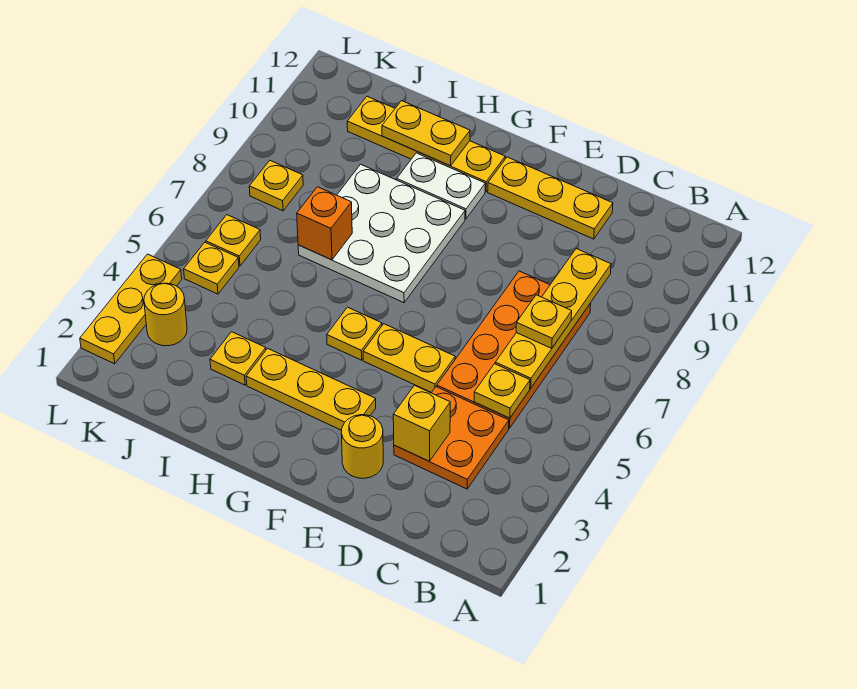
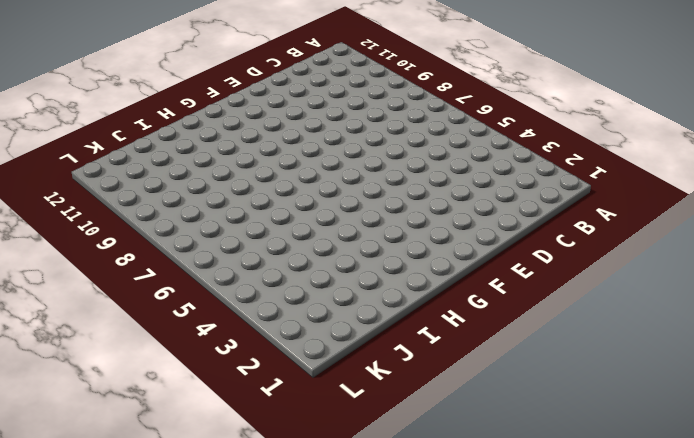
none -> orange 2x2 plate [394,387,509,489]
none -> orange 2x4 plate [437,271,591,428]
none -> yellow 1x3 plate [488,157,613,239]

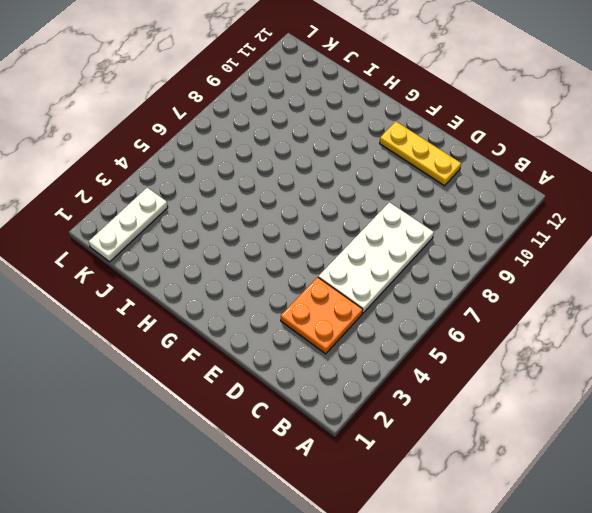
white 2x4 plate [318,202,434,313] -> orange 2x4 plate [437,271,591,428]
white 1x3 plate [89,188,168,262] -> yellow 1x1 round brick [144,283,187,346]
none -> yellow 1x1 round brick [341,415,383,478]
none -> yellow 1x2 plate [363,324,455,392]
none -> yellow 1x3 plate [246,348,376,430]

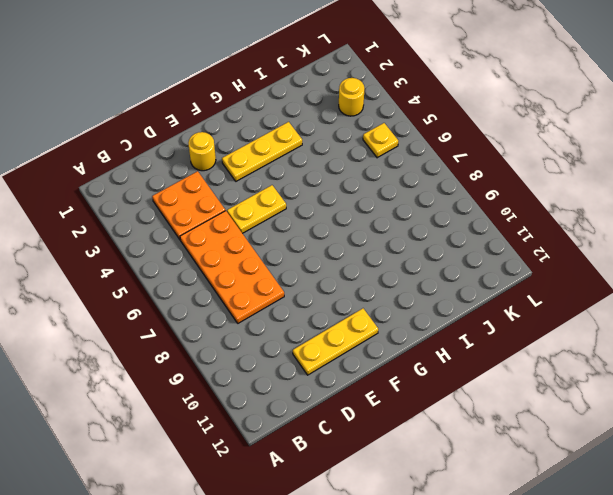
none -> yellow 1x1 plate [327,307,382,360]
none -> white 3x3 plate [298,164,465,303]
none -> white 1x2 plate [397,153,485,219]

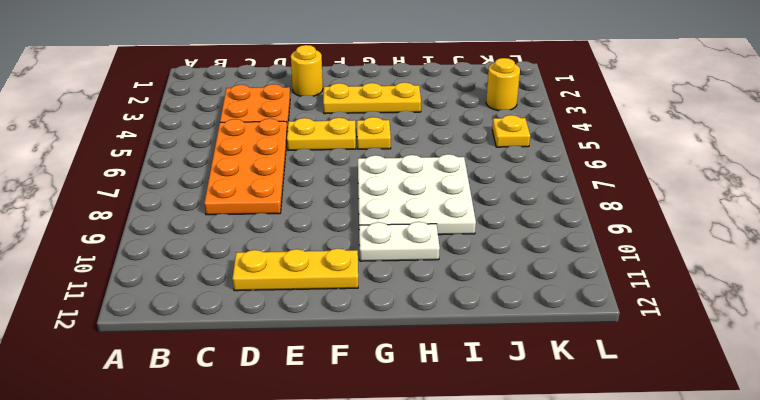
none -> yellow 1x4 plate [347,96,505,192]
none -> yellow 1x1 plate [210,332,266,385]
none -> yellow 1x1 plate [206,215,261,266]

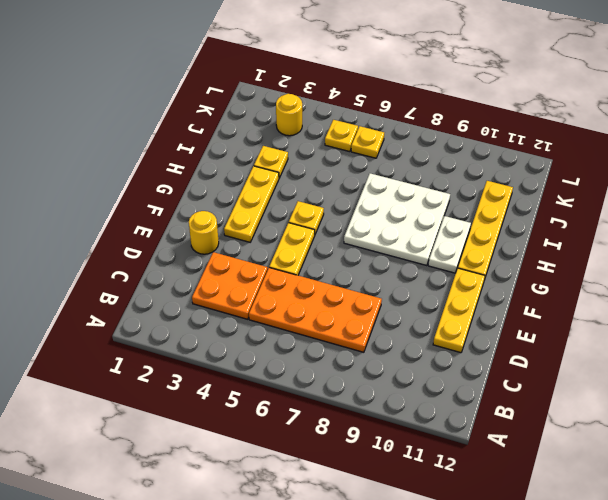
none -> yellow 1x1 plate [249,161,303,211]
none -> yellow 1x3 plate [80,254,182,364]
none -> yellow 1x1 plate [474,364,530,418]

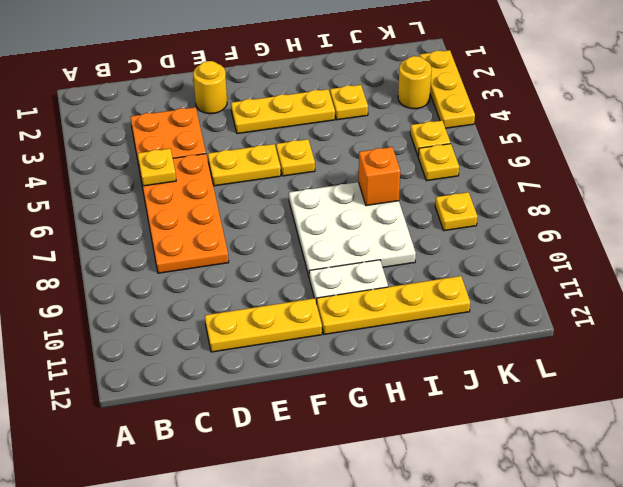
none -> yellow 1x4 plate [495,249,611,388]
none -> yellow 1x1 brick [393,385,450,461]
none -> yellow 1x2 plate [382,101,470,166]

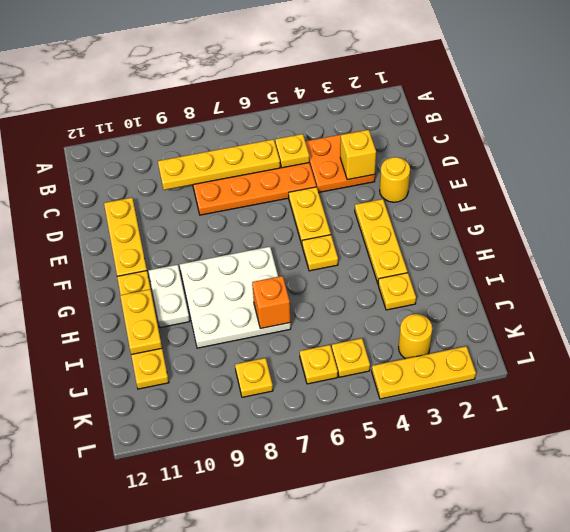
none -> yellow 1x1 plate [516,295,572,348]

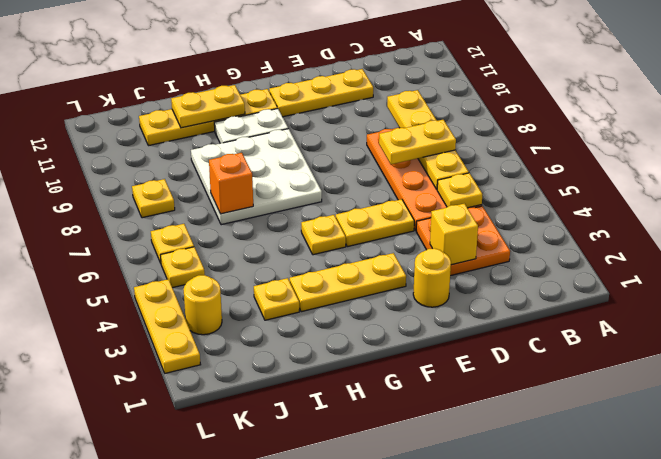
yellow 1x2 plate [379,120,456,164] -> yellow 1x1 plate [516,295,572,348]

